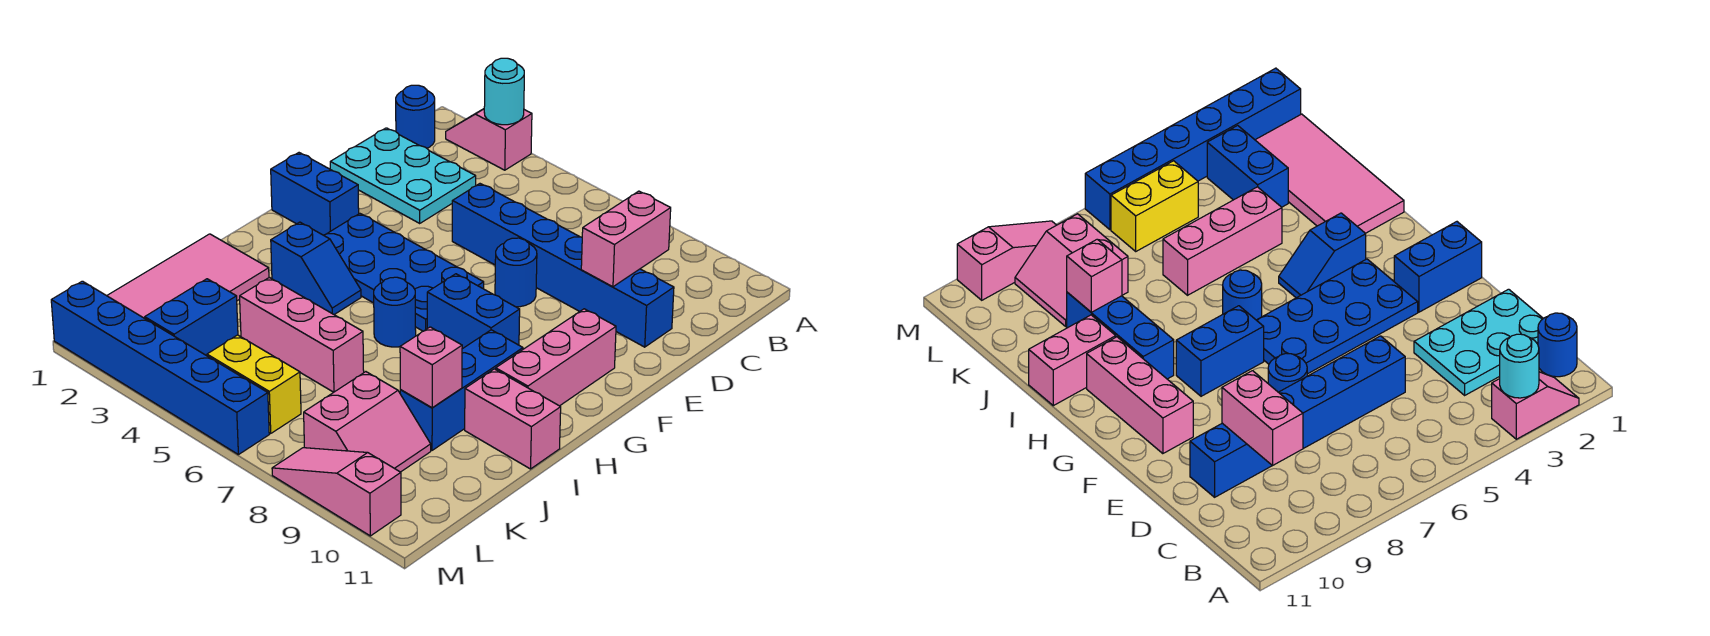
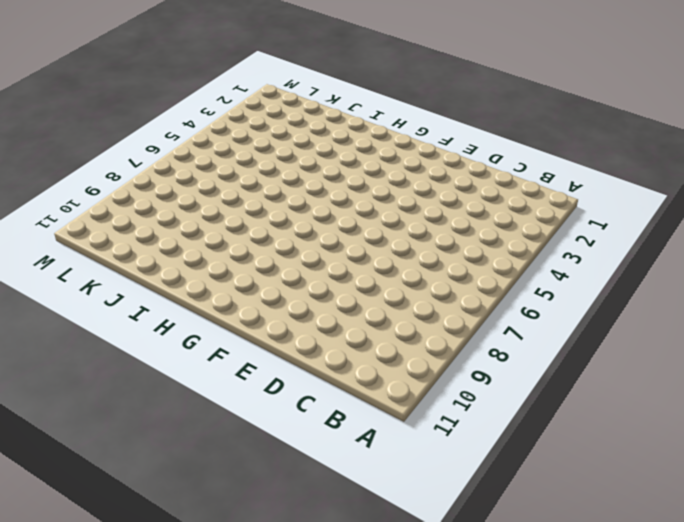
none -> pink 1x2 slope [446,109,532,170]
none -> blue 1x1 round brick [396,85,435,148]
none -> cyan 2x3 plate [330,128,476,223]

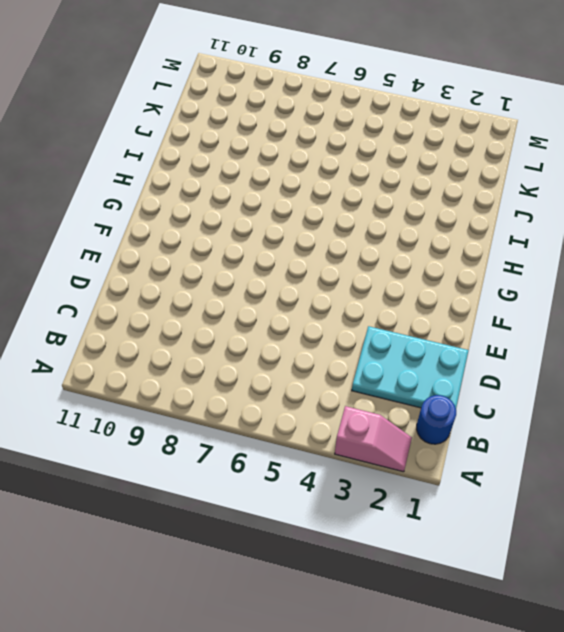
none -> blue 1x6 brick [452,184,674,347]
none -> blue 1x1 round brick [495,238,537,307]
none -> blue 1x2 brick [271,153,359,235]

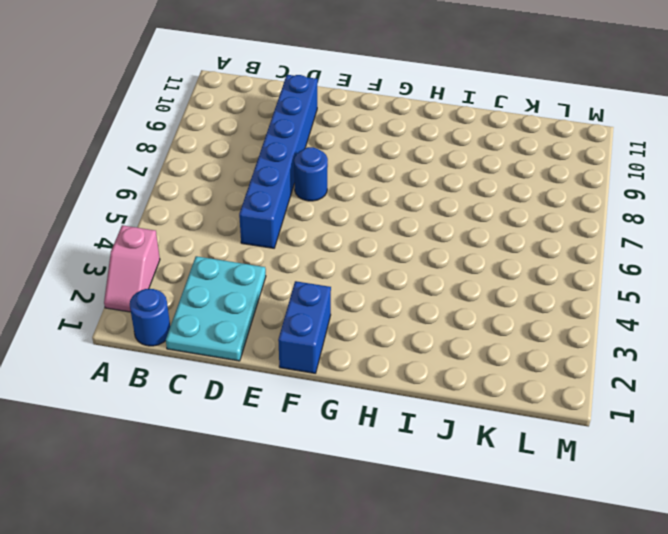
none -> blue 2x4 plate [324,214,484,331]
none -> pink 1x3 brick [496,309,616,406]
none -> blue 1x2 brick [427,274,520,349]

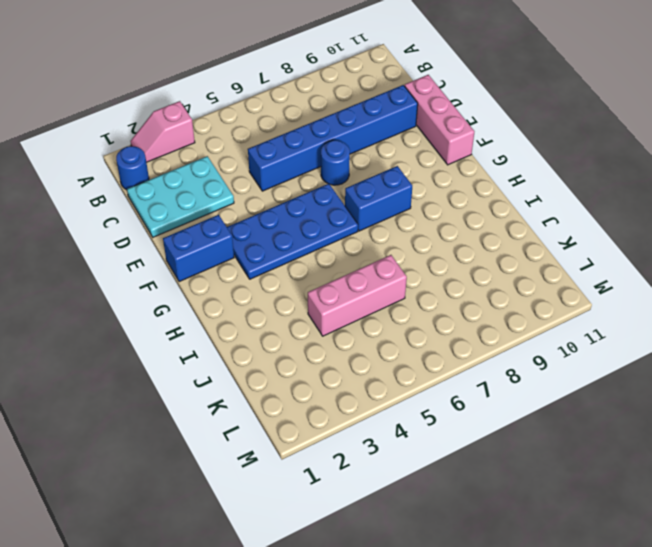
pink 1x3 brick [404,75,474,165] -> pink 1x3 brick moved to [496,309,616,406]
none -> blue 1x2 slope [271,222,361,315]
none -> blue 1x1 round brick [374,277,416,347]
none -> blue 1x3 brick [400,330,523,450]

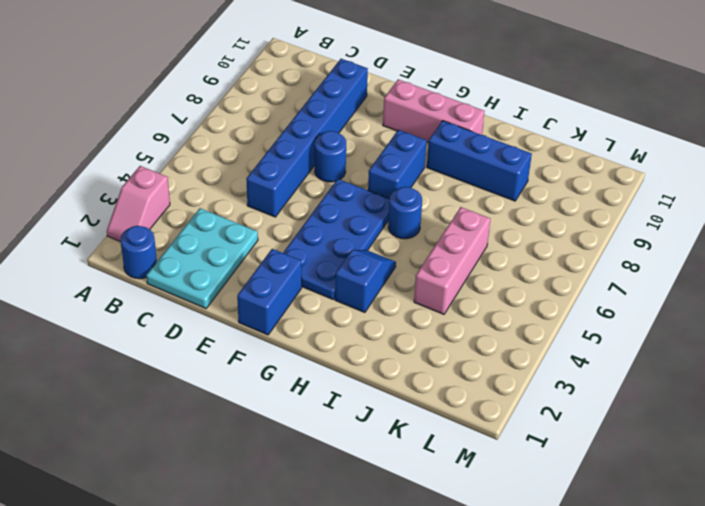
none -> pink 2x4 tile [107,234,269,318]
none -> pink 1x2 brick [465,369,561,469]
none -> blue 1x2 brick [145,279,238,356]

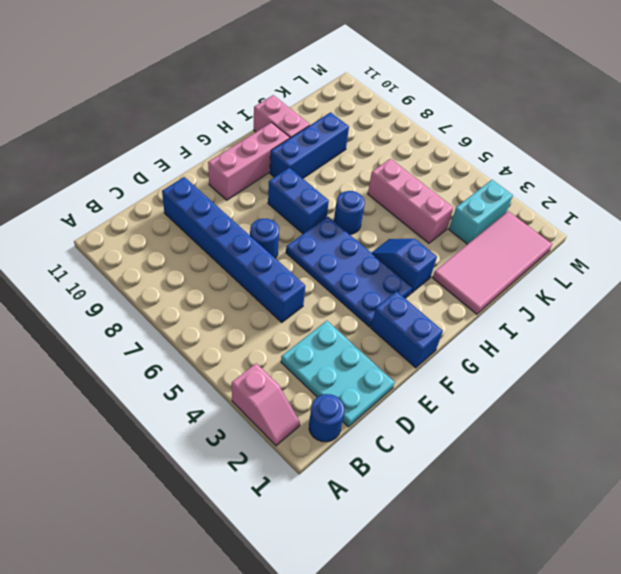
cyan 1x2 brick [449,180,513,244] -> blue 1x2 brick [145,279,238,356]
none -> pink 2x2 slope [304,372,431,472]
none -> yellow 1x2 brick [207,335,301,433]
none -> blue 1x6 brick [51,281,269,455]

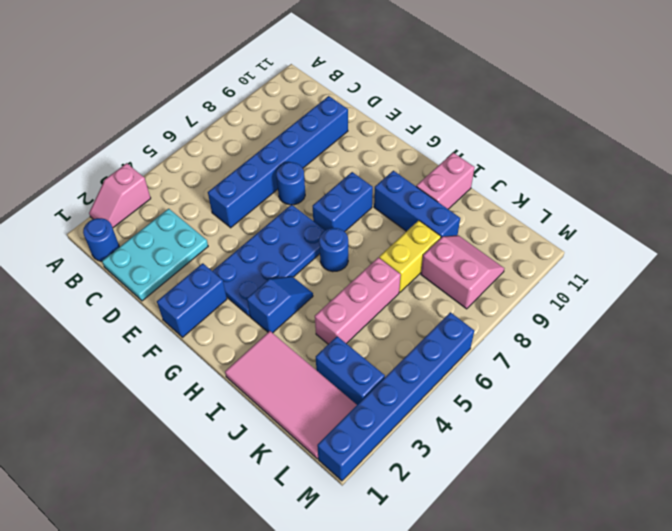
yellow 1x2 brick [379,220,441,292] -> yellow 1x2 brick moved to [207,335,301,433]
none -> pink 1x3 brick [496,309,616,406]
none -> pink 1x3 slope [272,448,401,536]
none -> cyan 1x1 round brick [484,58,524,125]

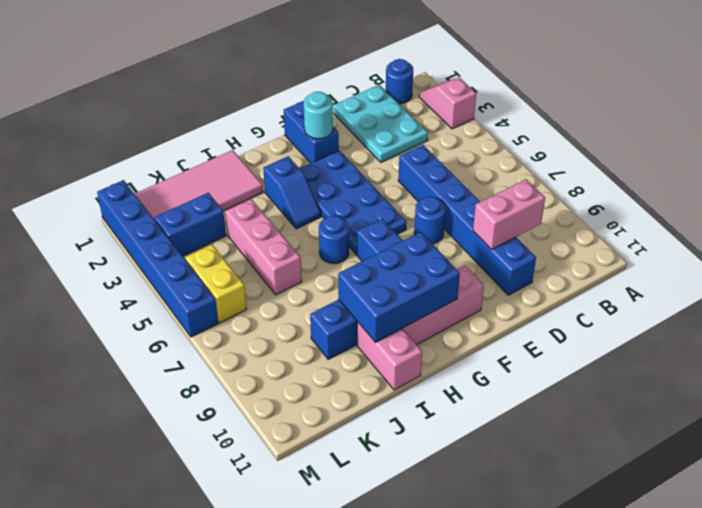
cyan 1x1 round brick [304,92,333,139] -> cyan 1x1 round brick moved to [484,58,524,125]
blue 2x3 brick [338,232,460,342] -> none
none -> pink 2x2 slope [304,372,431,472]
none -> pink 1x3 slope [272,448,401,536]
none -> pink 1x1 brick [400,327,462,408]

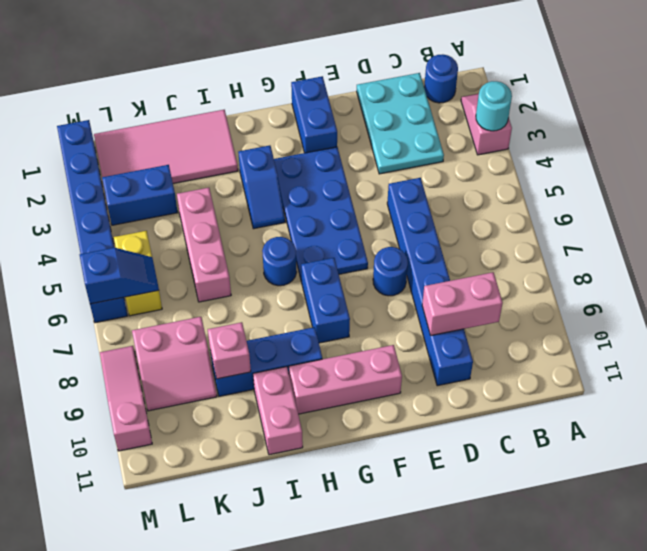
blue 1x2 slope [80,248,159,304] -> none

